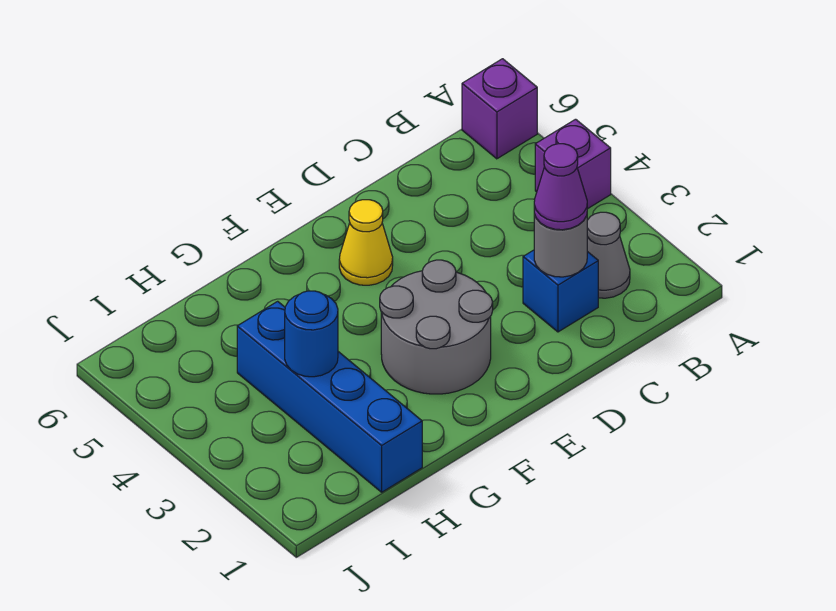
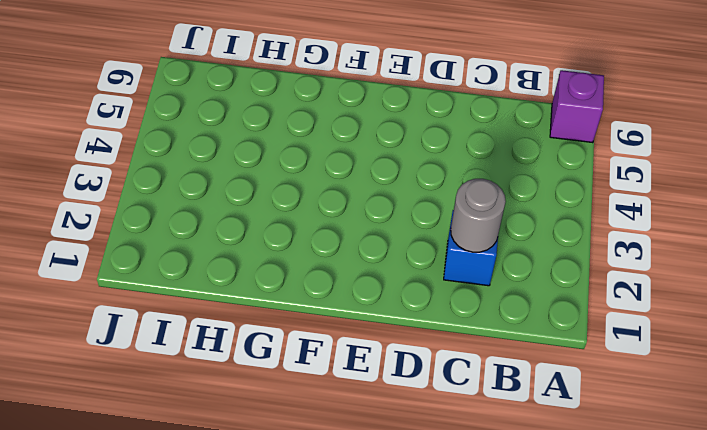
none -> purple 1x1 brick [535,119,611,209]
none -> grey 1x1 cone [587,212,630,298]

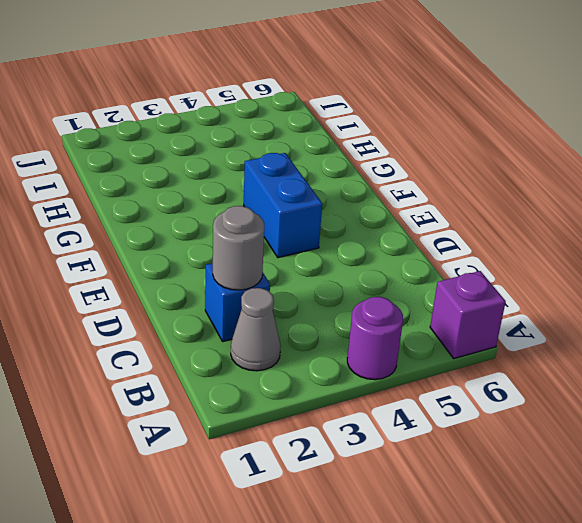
purple 1x1 round brick [347,297,403,380] -> purple 1x1 brick [535,119,611,209]
blue 1x2 brick [244,153,322,258] -> none
none -> grey 2x2 round brick [380,260,493,394]
none -> yellow 1x1 cone [339,200,393,285]

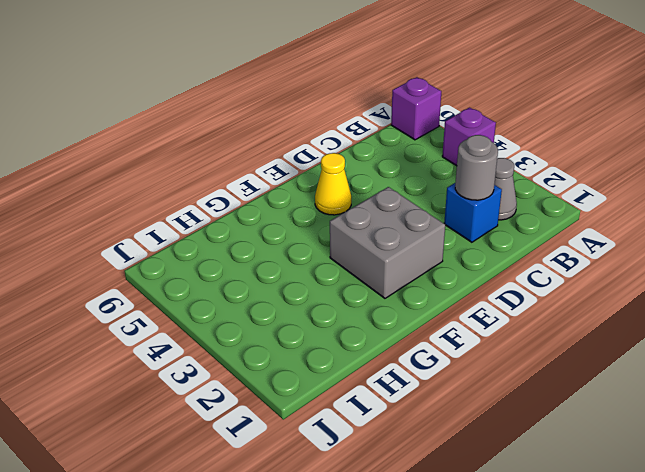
grey 2x2 brick [330,187,445,298] -> grey 2x2 round brick [380,260,493,394]
none -> blue 1x4 brick [237,301,422,492]
none -> blue 1x1 round brick [285,291,338,377]

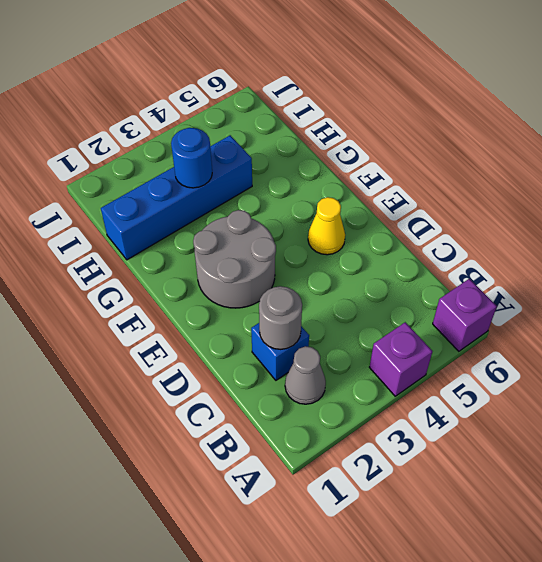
none -> purple 1x1 cone [534,144,587,230]

